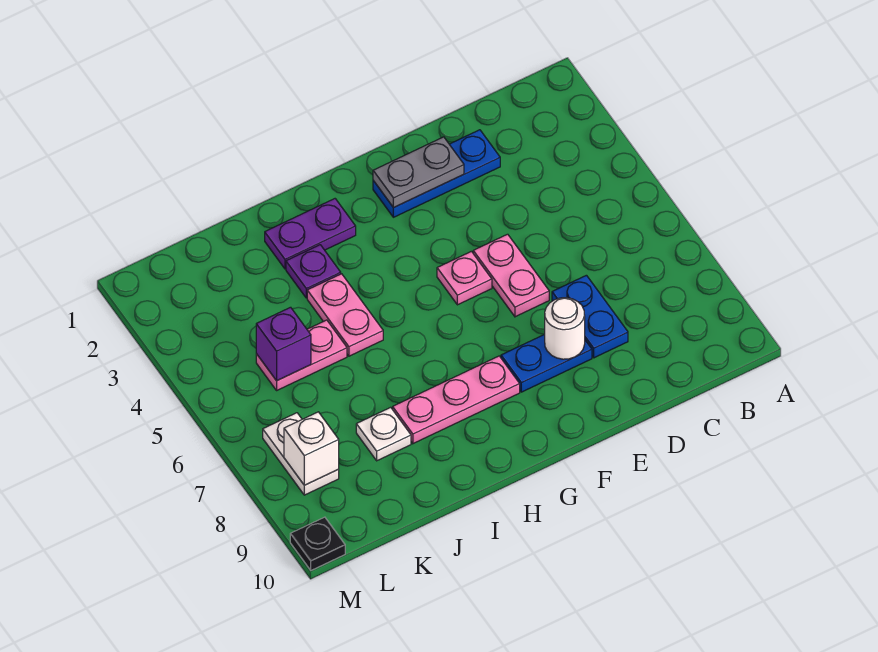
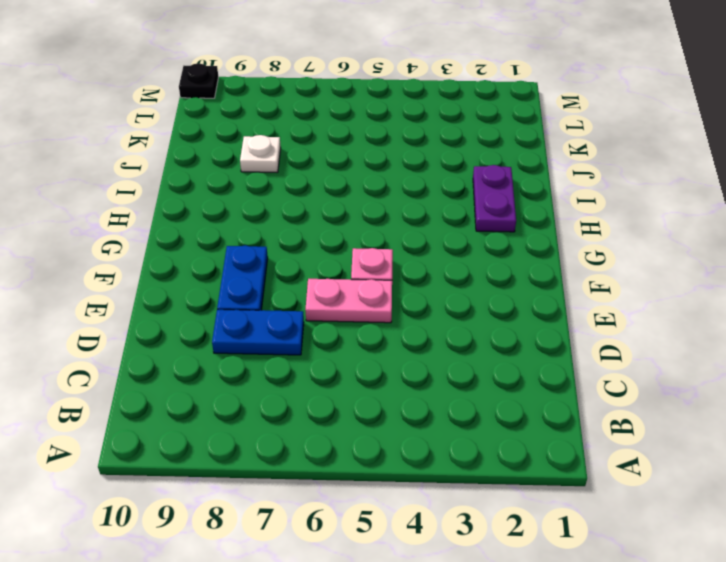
none -> blue 1x3 plate [373,130,500,217]
none -> pink 1x3 plate [393,356,520,444]
none -> purple 1x1 plate [286,245,341,298]

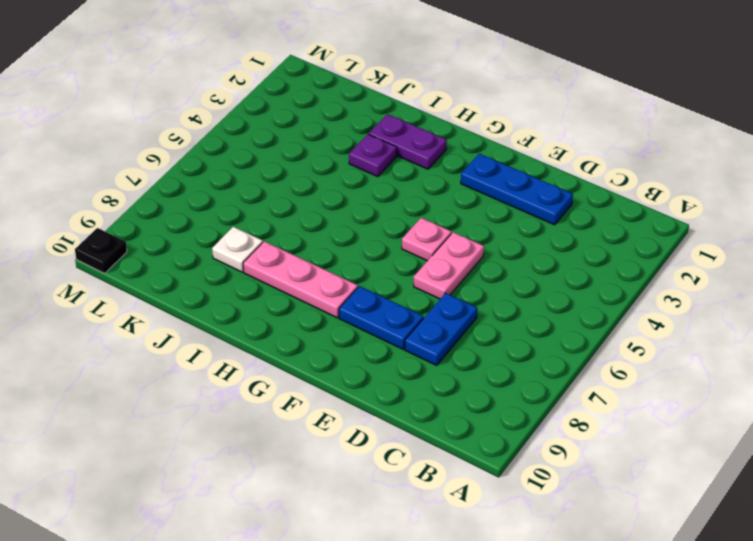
none -> pink 1x2 plate [307,274,383,356]
none -> pink 1x2 plate [256,320,347,390]
none -> white 1x2 plate [263,413,339,495]

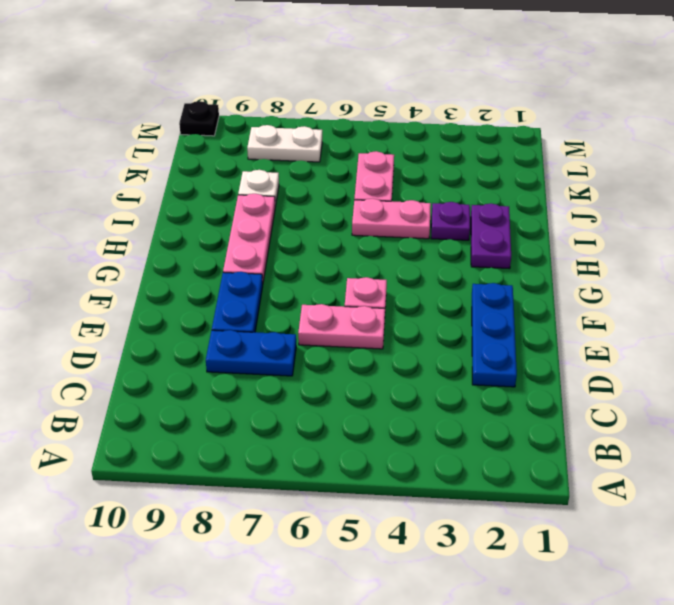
none -> grey 1x2 plate [373,137,464,208]
none -> white 1x1 round brick [545,298,585,359]
none -> purple 1x1 brick [256,307,311,381]

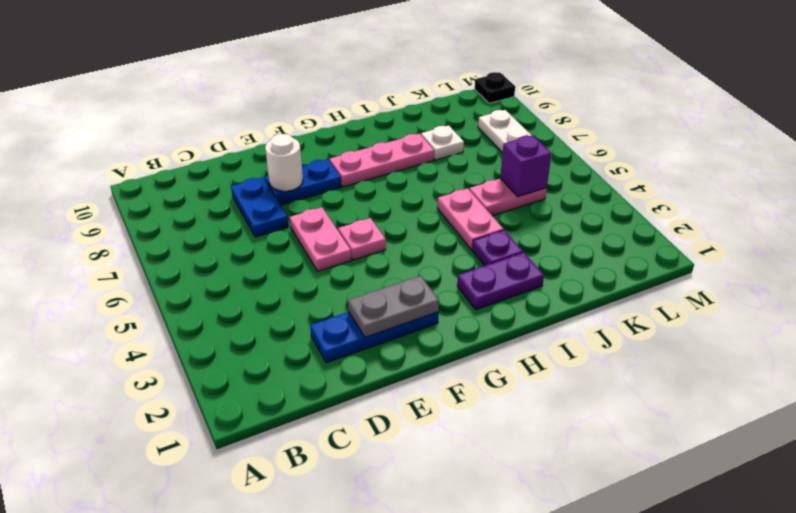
none -> white 1x1 brick [284,412,339,485]

